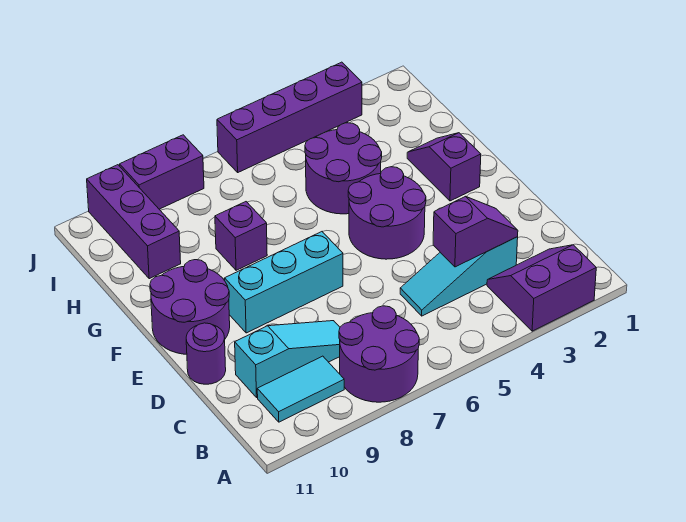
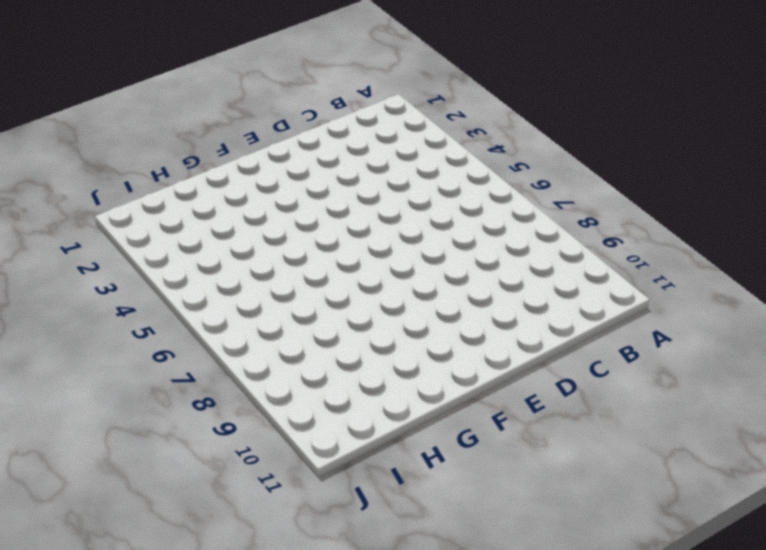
none -> purple 2x2 slope [487,245,596,331]
none -> purple 2x2 round brick [339,306,419,402]
none -> cyan 1x2 tile [257,356,344,422]

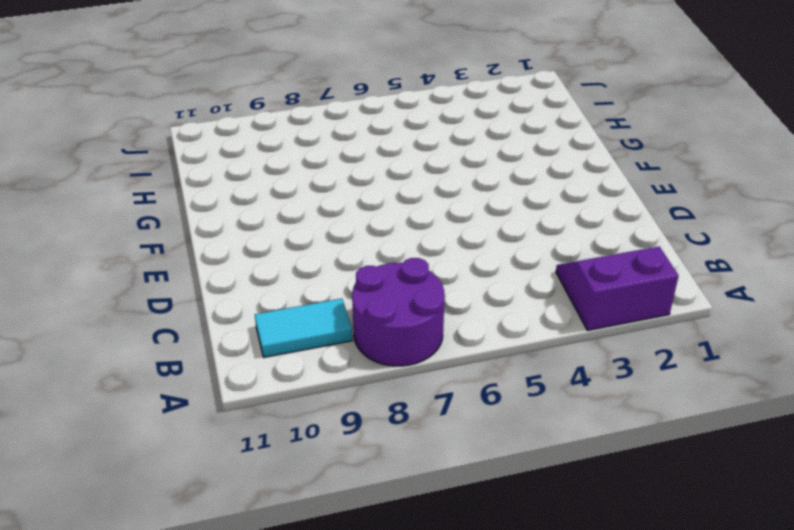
none -> cyan 1x3 slope [400,237,518,316]
none -> cyan 1x3 slope [235,321,340,397]
none -> purple 1x1 round brick [186,323,226,384]

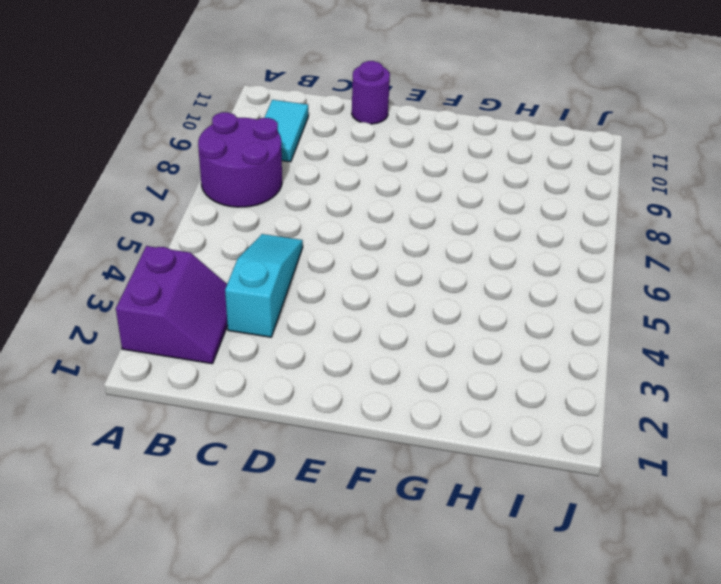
none -> cyan 1x3 slope [235,321,340,397]
none -> purple 2x2 round brick [348,167,426,259]
none -> cyan 1x3 brick [225,232,343,333]

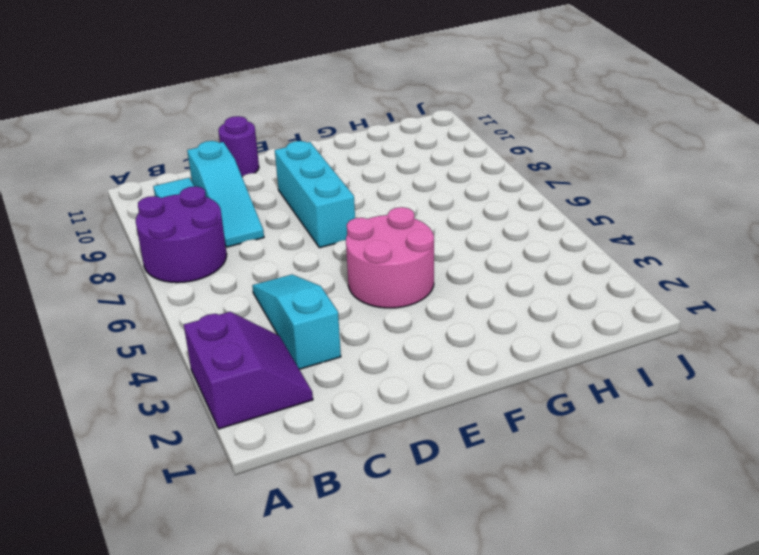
pink 2x2 round brick [346,207,434,308] -> purple 2x2 round brick [348,167,426,259]
none -> purple 2x2 round brick [150,260,230,354]
none -> purple 1x2 slope [407,133,481,201]
none -> purple 2x2 round brick [305,123,382,214]

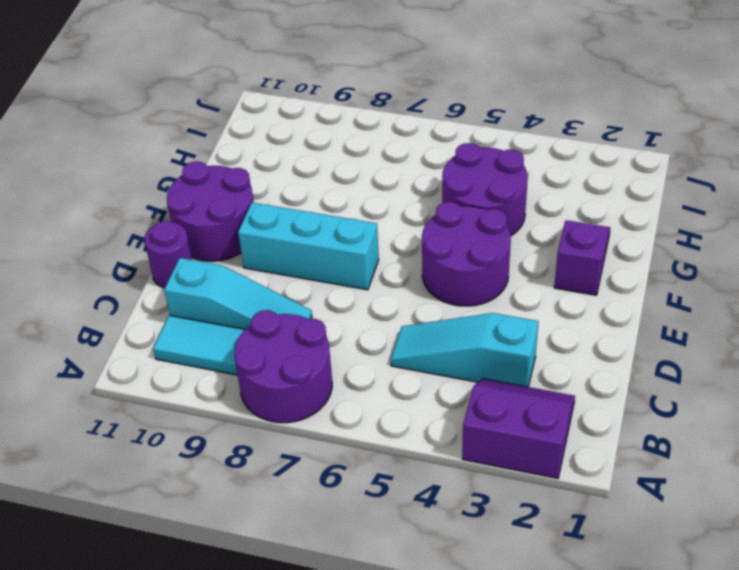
none -> purple 1x1 brick [215,202,267,270]
none -> purple 1x3 brick [87,165,181,279]
none -> purple 1x4 brick [217,62,362,172]

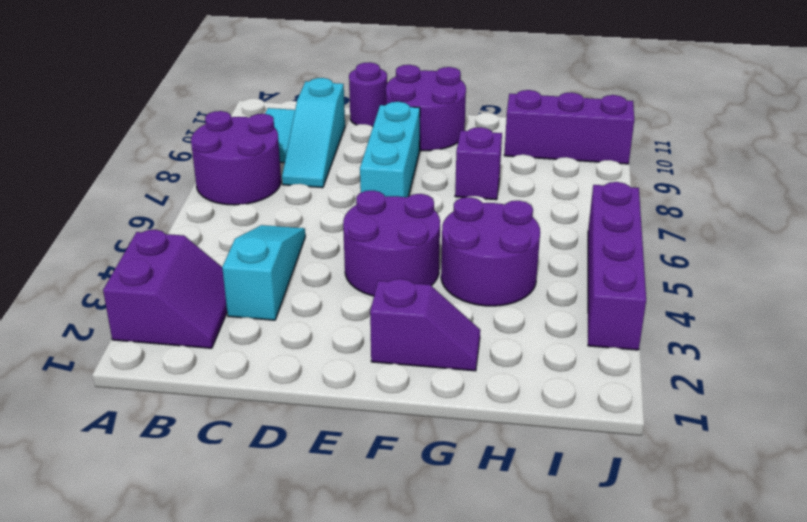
none -> purple 1x2 brick [120,135,204,209]
none -> purple 1x2 slope [433,196,518,267]

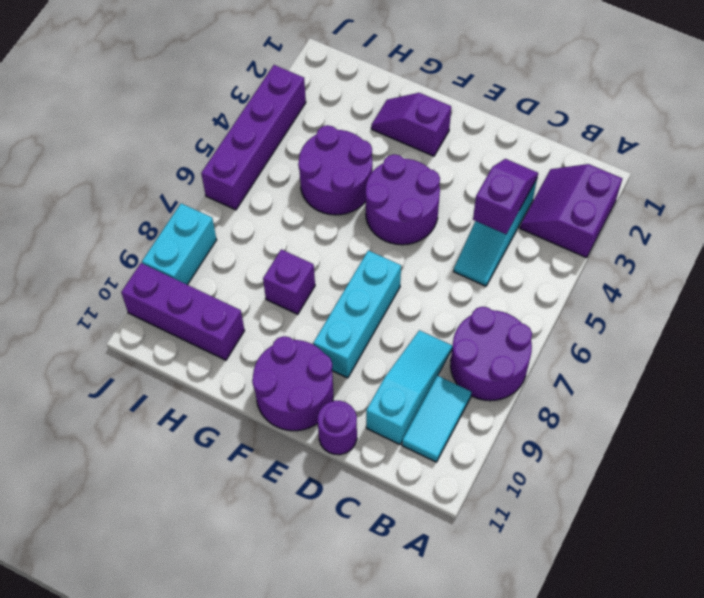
cyan 1x2 brick [142,203,217,285] -> purple 1x2 brick [120,135,204,209]

